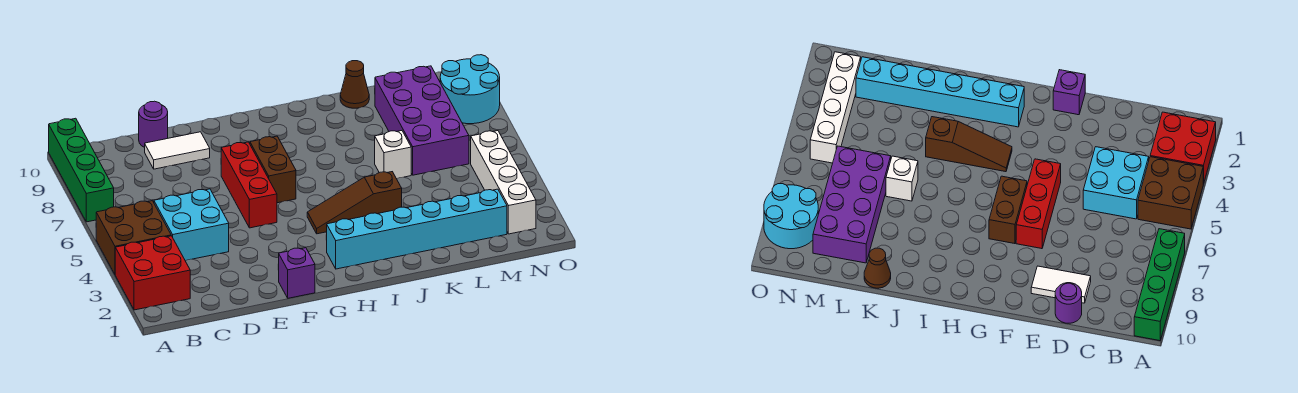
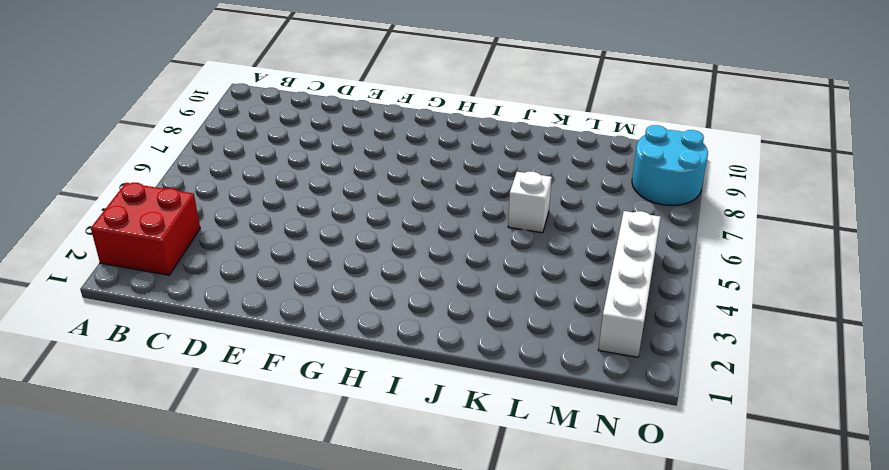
none -> brown 2x2 brick [96,201,171,274]
none -> green 1x4 brick [49,118,114,222]
none -> cyan 2x2 brick [154,189,229,261]

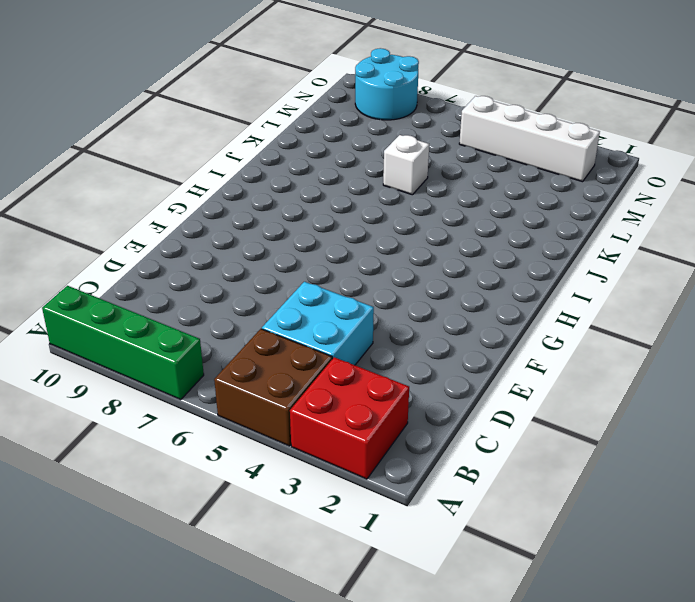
none -> white 1x2 tile [145,132,210,169]
none -> purple 1x1 round brick [139,101,168,148]
none -> purple 1x1 brick [278,248,315,298]

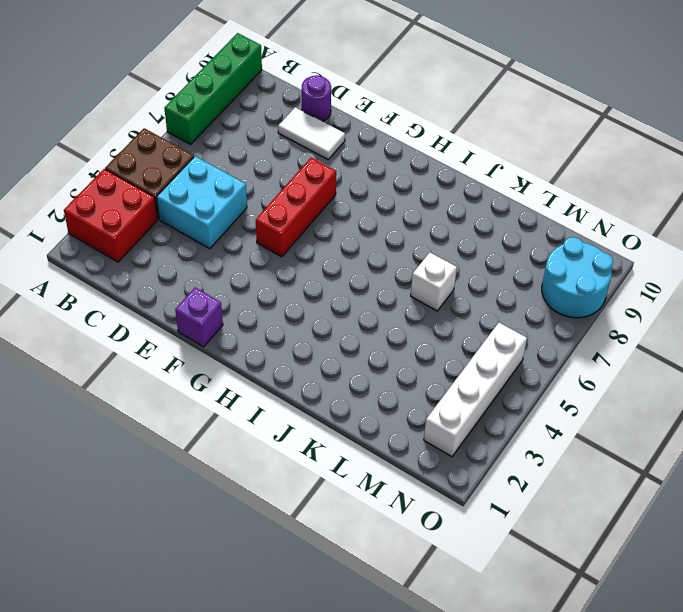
none -> brown 1x2 brick [250,136,296,203]
none -> cyan 1x6 brick [326,189,507,269]
none -> brown 1x3 slope [307,172,402,234]

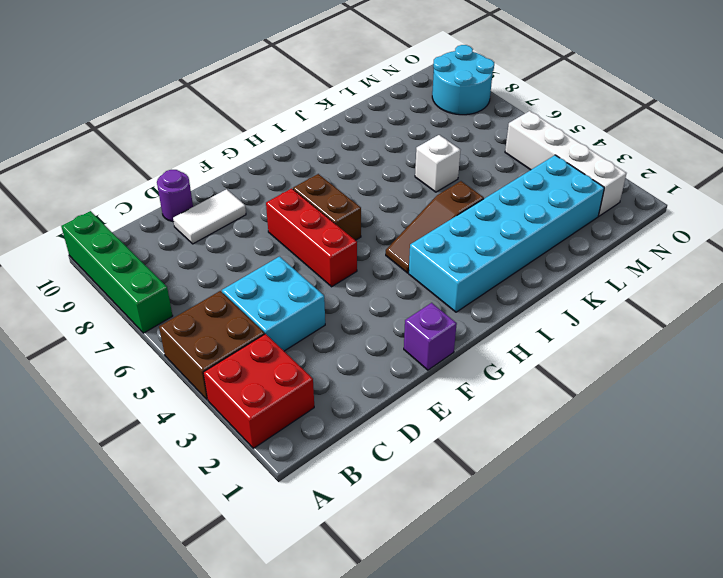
cyan 2x6 brick [409,155,604,312] -> cyan 1x6 brick [326,189,507,269]
none -> brown 1x1 cone [340,61,369,108]
none -> purple 2x4 brick [375,66,469,175]

